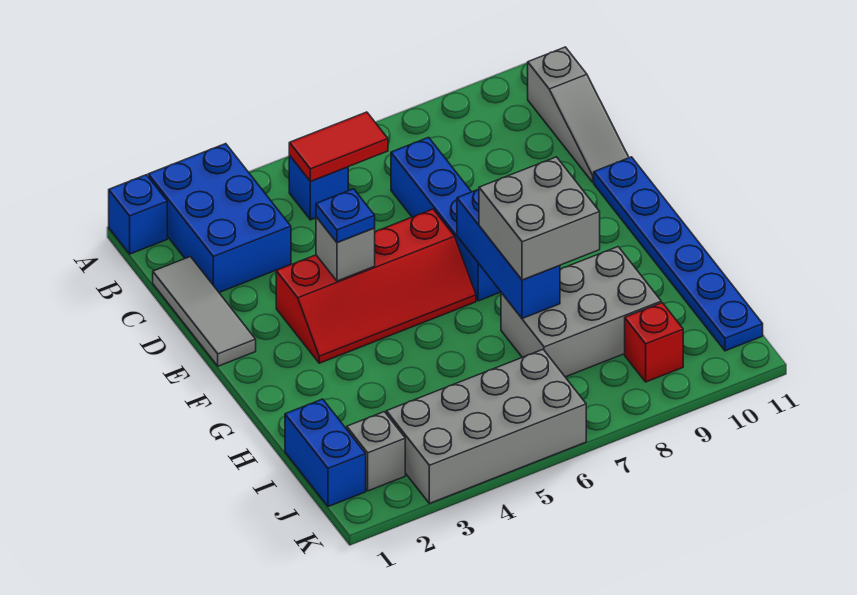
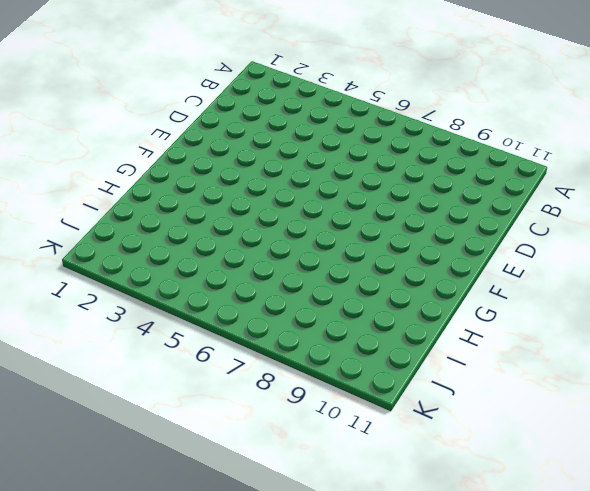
none -> blue 1x1 brick [109,175,167,254]
none -> blue 2x3 brick [148,144,291,292]
none -> blue 1x1 brick [289,156,348,220]

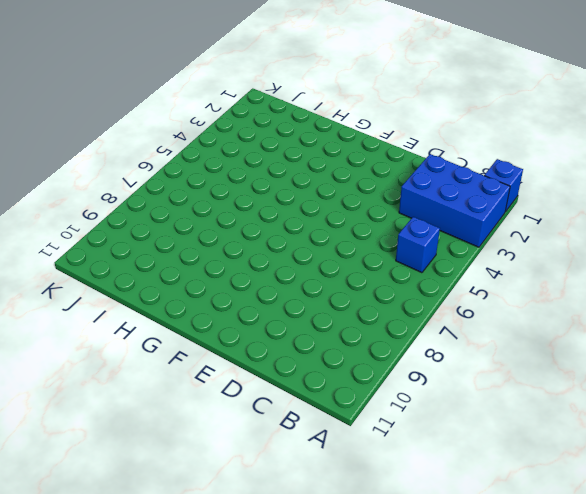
none -> grey 1x3 slope [528,47,629,182]
none -> grey 1x3 tile [153,257,256,366]
none -> blue 1x4 brick [391,137,501,301]

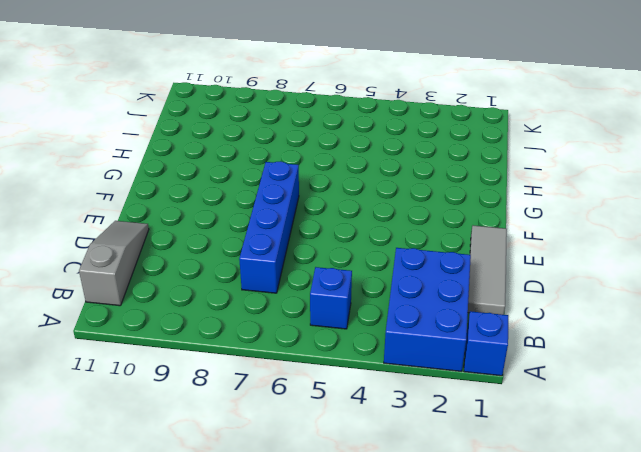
none -> red 2x4 slope [276,209,476,363]
none -> blue 1x6 plate [594,157,763,351]
none -> grey 2x3 brick [501,247,661,377]

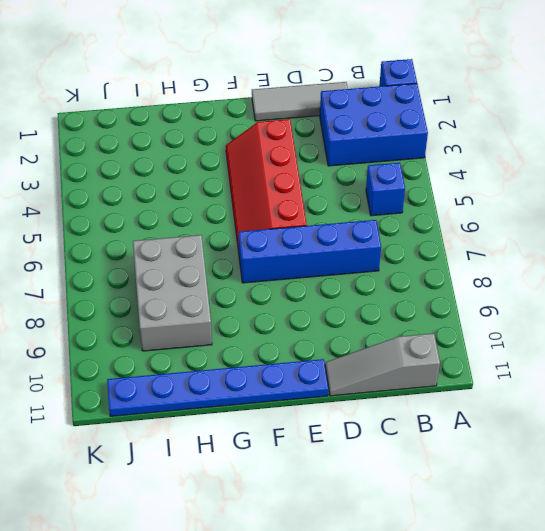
none -> blue 1x2 brick [285,399,366,507]
none -> grey 1x1 brick [347,412,405,491]
none -> grey 2x4 brick [386,350,586,504]

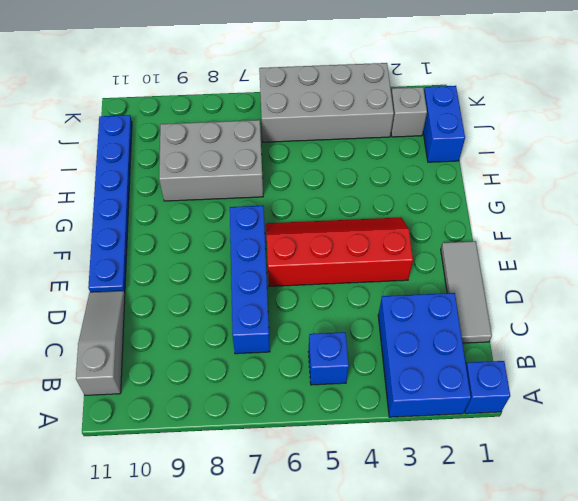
none -> red 1x1 brick [625,303,683,382]
none -> red 1x2 tile [289,112,388,181]
none -> grey 1x1 brick [316,217,375,281]

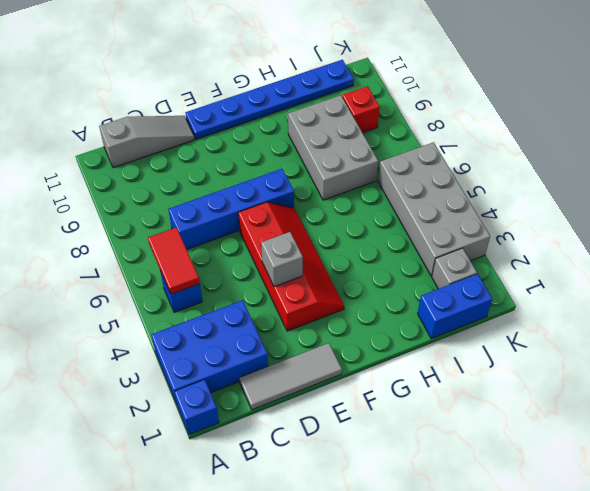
none -> blue 1x3 brick [457,189,560,319]
none -> blue 1x1 plate [316,189,375,243]
none -> grey 2x2 brick [479,157,600,280]

